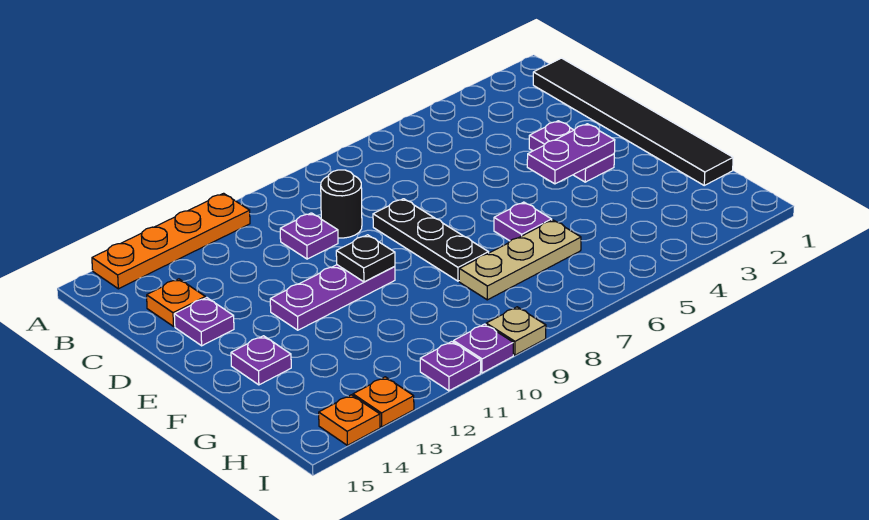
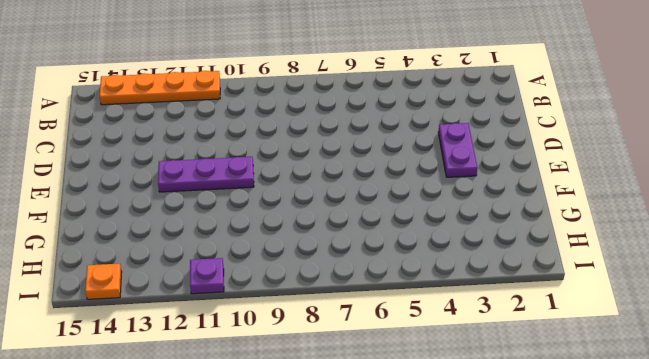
none -> black 1x6 tile [533,58,733,185]
none -> black 1x1 round brick [321,170,362,238]
none -> purple 1x1 plate [280,213,338,259]

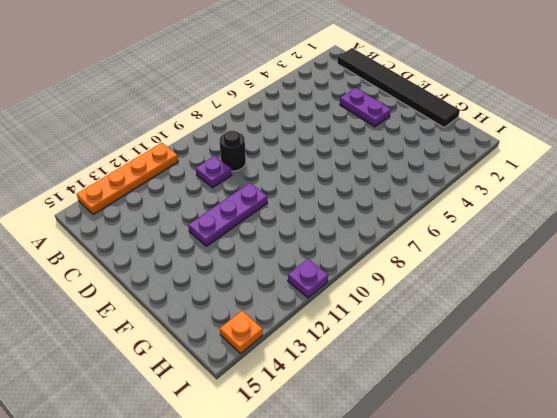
none -> orange 1x1 plate [147,279,205,326]
none -> black 1x3 plate [373,199,489,281]
none -> purple 1x1 plate [174,298,234,346]

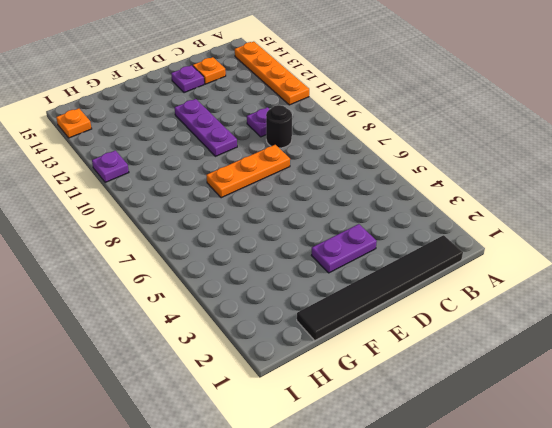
orange 1x3 plate [206,145,290,198] -> black 1x3 plate [373,199,489,281]
none -> purple 1x1 plate [494,202,552,241]
none -> purple 1x1 plate [231,336,291,385]
none -> tan 1x3 plate [459,220,581,300]

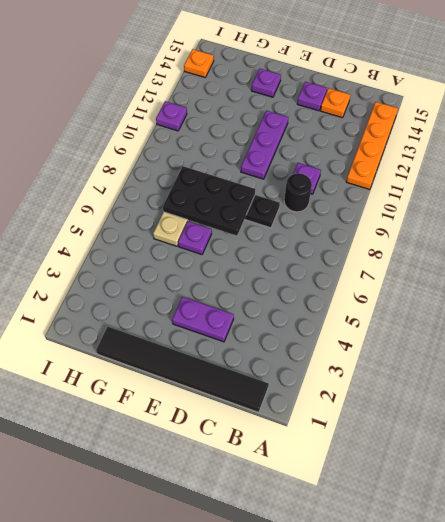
black 2x3 plate [163,166,255,236] -> none
none -> tan 1x1 plate [486,307,546,355]
none -> purple 1x1 plate [454,324,513,373]
none -> orange 1x1 plate [353,377,414,427]

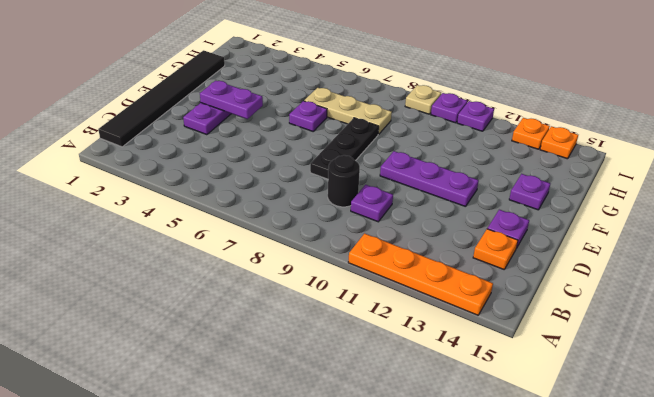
none -> black 1x1 plate [336,235,395,282]

